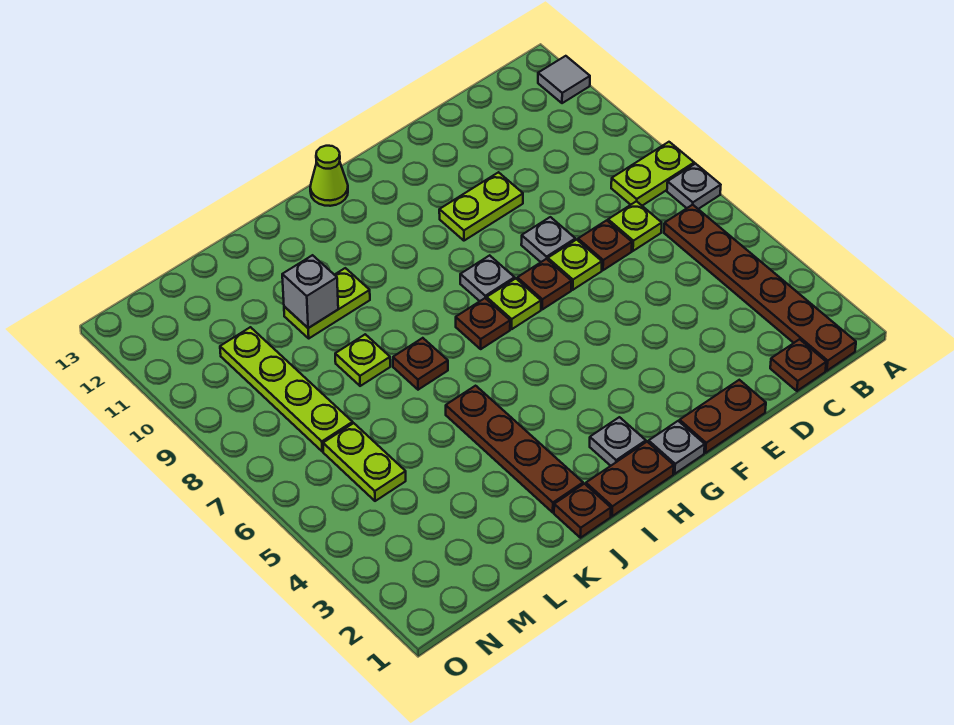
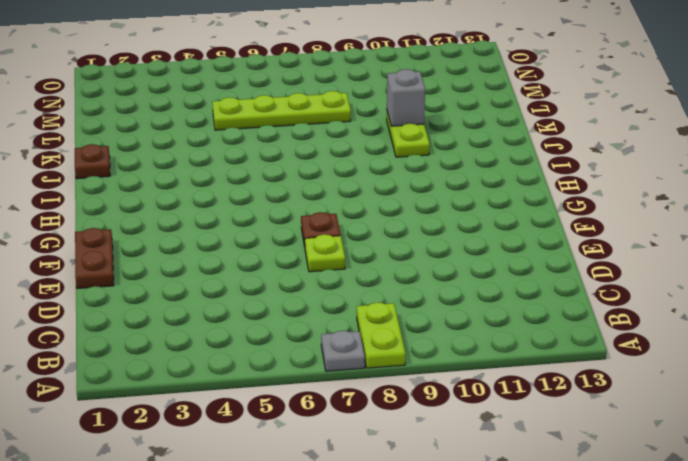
lime 1x4 plate [212,91,351,130] -> lime 1x4 plate moved to [220,327,353,451]
none -> grey 1x1 tile [538,56,590,103]
none -> brown 1x6 plate [664,205,856,371]
none -> brown 1x1 plate [770,339,826,391]

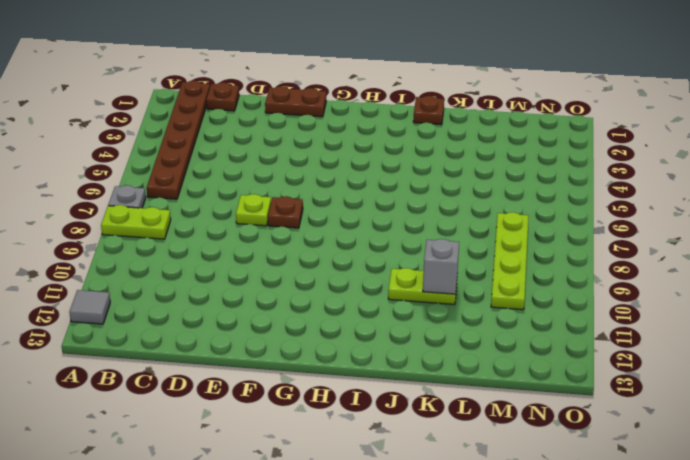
none -> lime 1x1 plate [608,201,662,251]
none -> brown 1x1 plate [578,220,632,270]
none -> grey 1x1 plate [521,217,575,262]

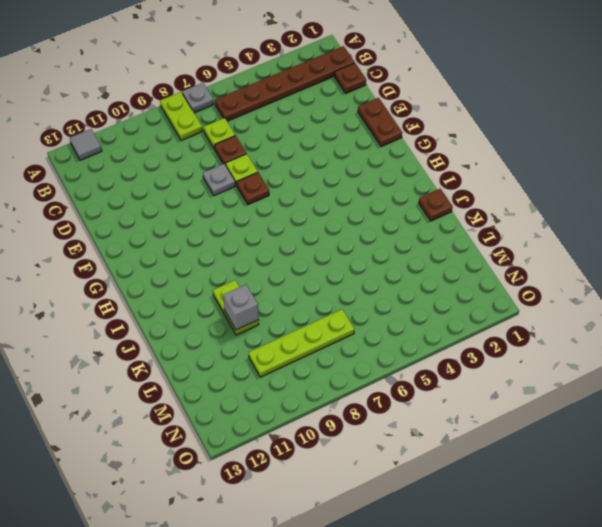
none -> lime 1x2 plate [439,172,523,241]
none -> grey 1x1 plate [649,421,705,474]
none -> lime 1x1 plate [487,279,541,329]

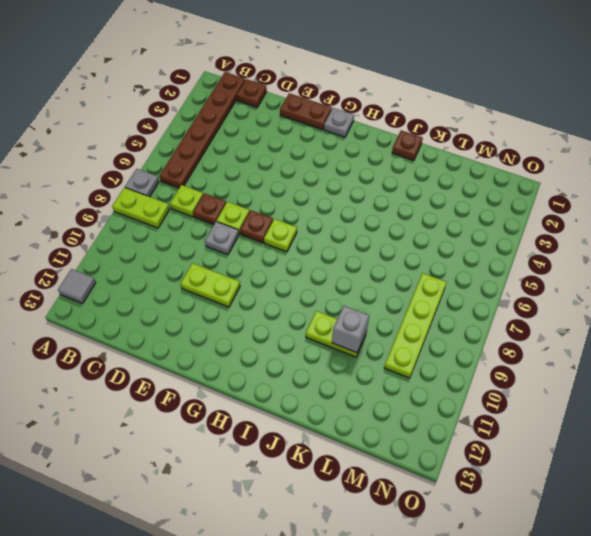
none -> grey 1x1 plate [460,255,515,301]
none -> brown 1x2 plate [586,442,674,516]
none -> grey 1x1 plate [590,417,646,466]

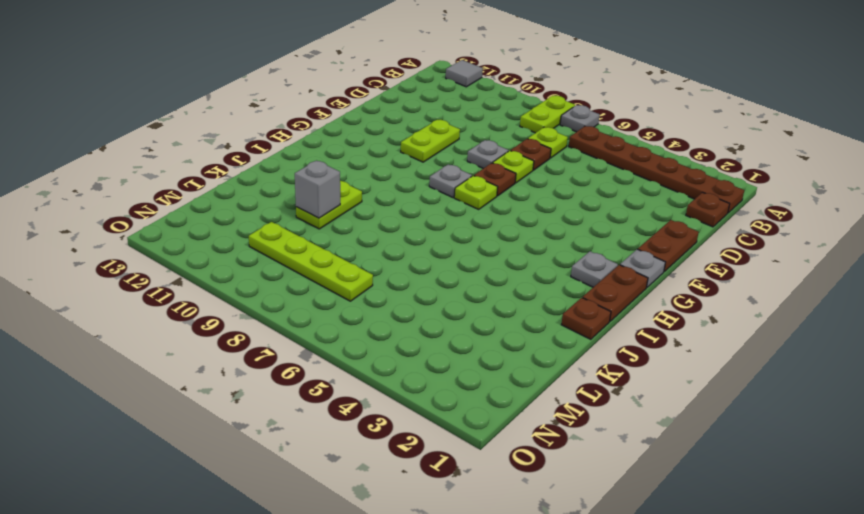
none -> brown 1x1 plate [456,298,510,349]
none -> lime 1x1 cone [310,146,348,206]
none -> brown 1x4 plate [446,386,583,512]

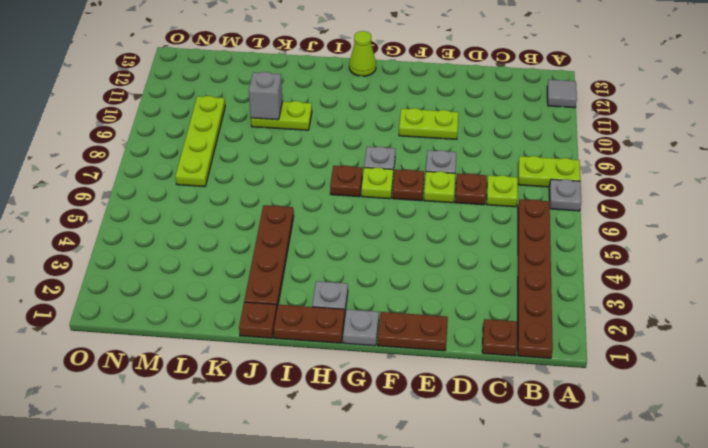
none -> brown 1x1 plate [393,338,448,390]
none -> lime 1x1 plate [335,334,390,386]
none -> lime 1x2 plate [323,423,406,501]

